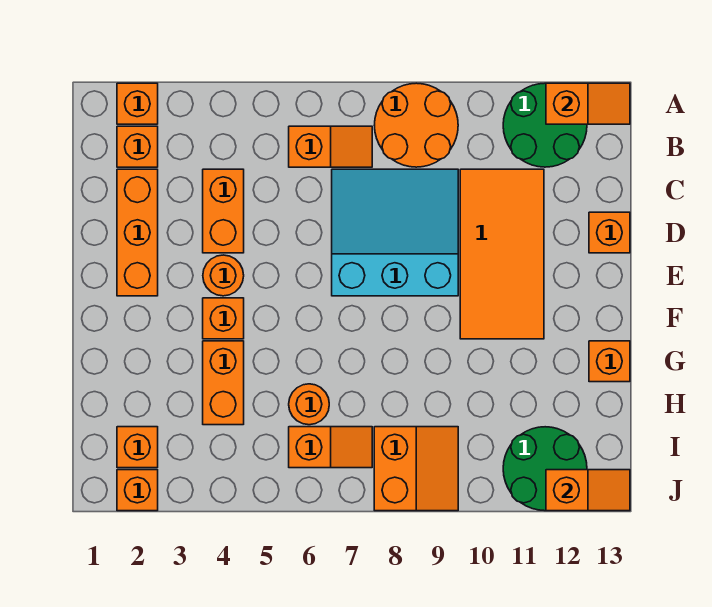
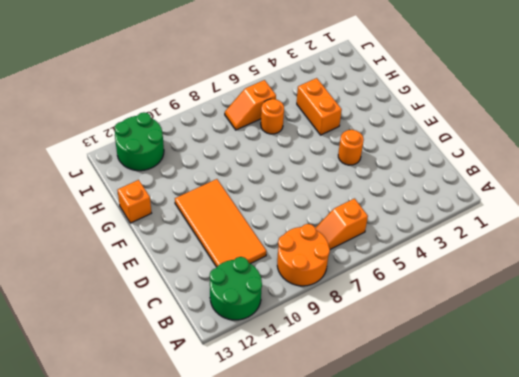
none -> orange 1x1 brick [117,83,158,124]
none -> orange 1x1 brick [117,126,158,167]
none -> orange 1x3 brick [117,169,158,296]

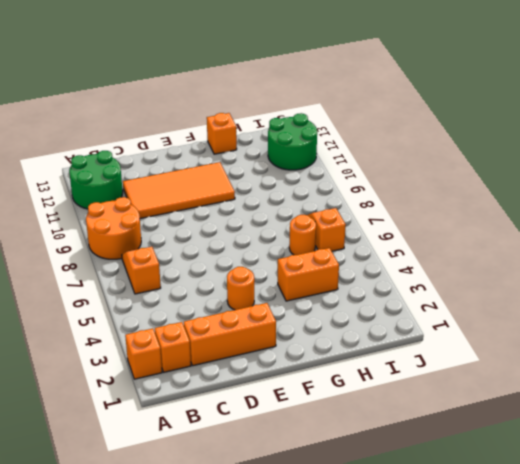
none -> orange 1x2 brick [203,169,244,253]
none -> cyan 3x3 slope [332,169,458,296]
none -> orange 1x1 brick [589,212,630,253]

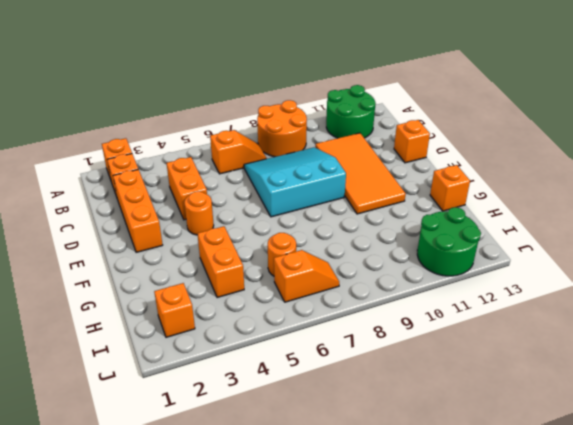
none -> orange 1x1 brick [203,298,244,339]
none -> orange 2x2 slope [374,427,458,511]
none -> orange 1x1 brick [117,470,158,511]

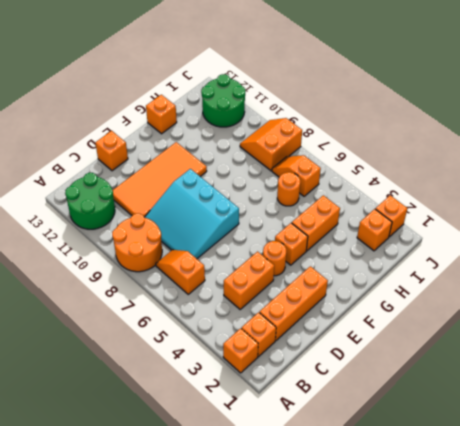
none -> orange 1x2 slope [546,83,630,124]
none -> orange 1x2 slope [546,470,630,511]

